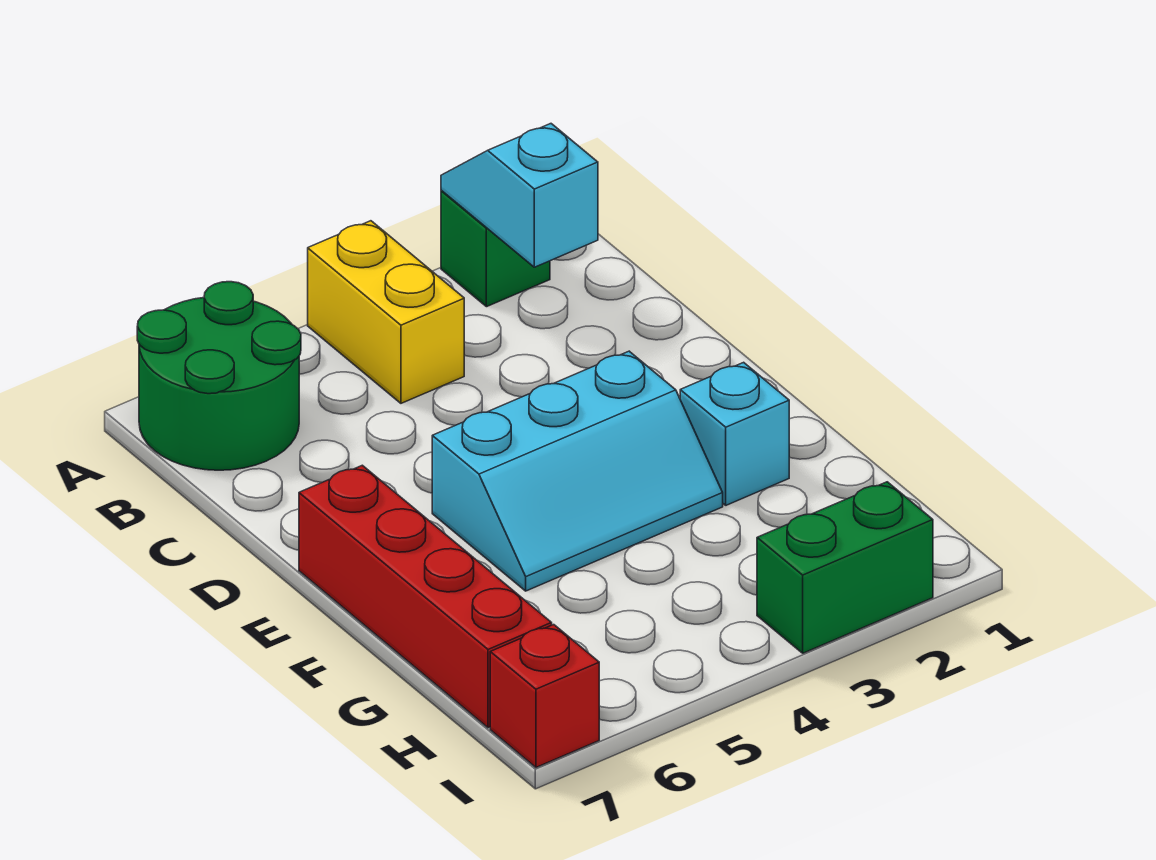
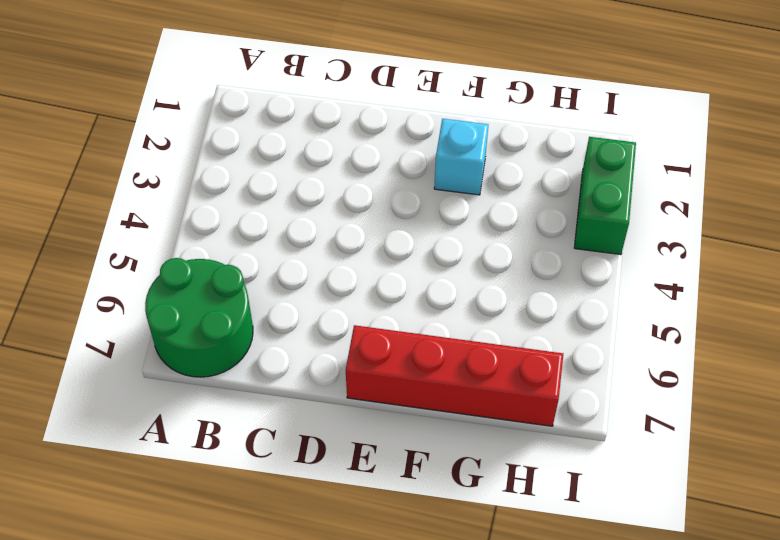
none -> green 1x1 brick [441,190,550,307]
none -> yellow 1x2 brick [308,221,464,403]

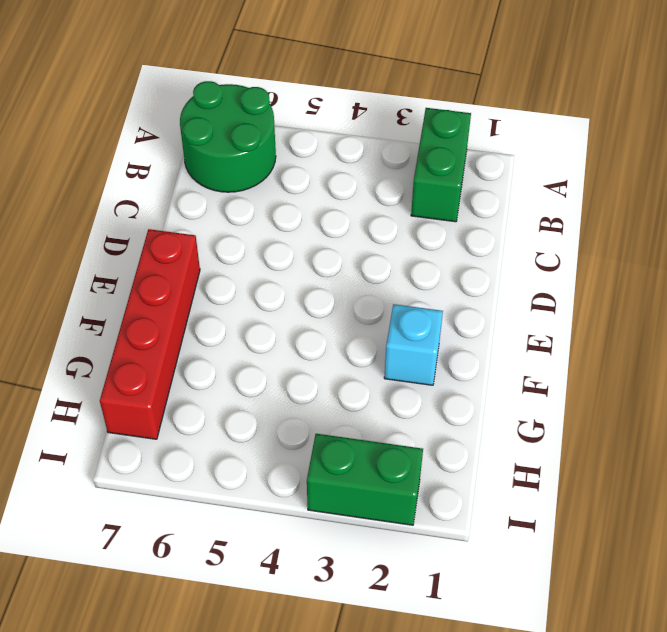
green 1x2 brick [411,108,471,222] -> green 1x1 brick [441,190,550,307]
none -> yellow 1x2 brick [308,221,464,403]
none -> cyan 2x3 slope [432,351,723,591]

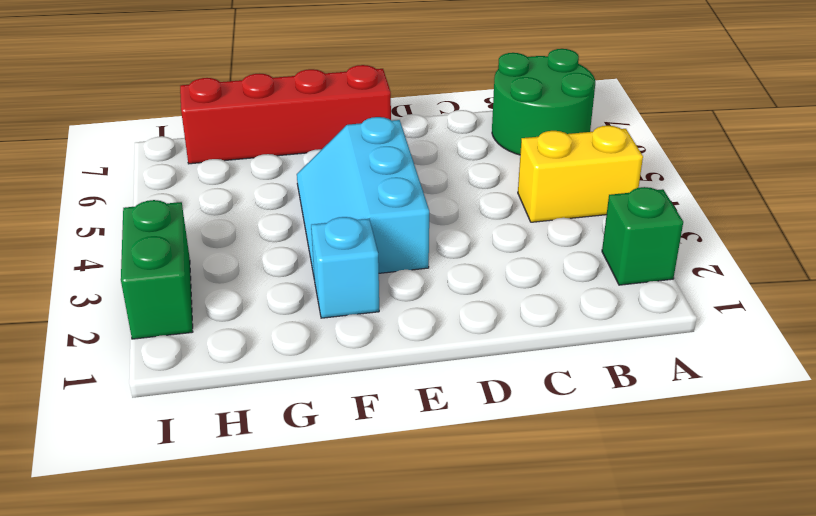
none -> red 1x1 brick [490,625,599,767]
none -> cyan 1x2 slope [441,124,598,267]

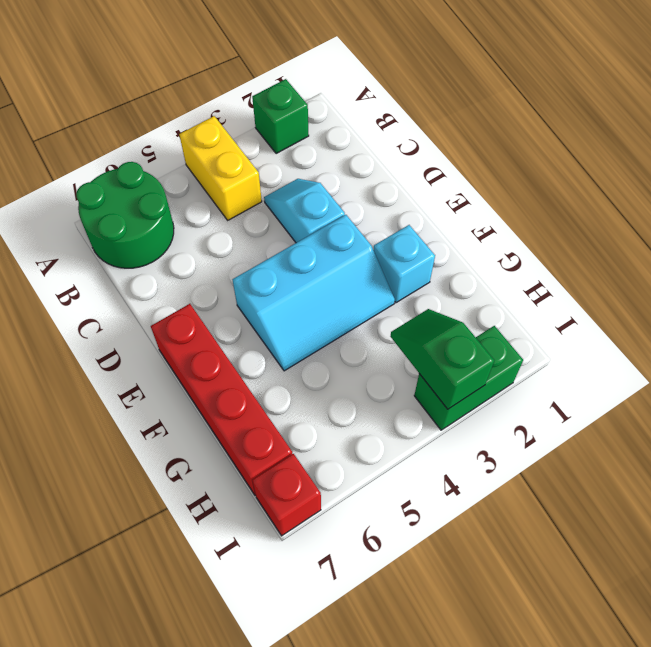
cyan 1x2 slope [264,179,345,243] -> cyan 1x2 slope moved to [441,124,598,267]
green 1x2 slope [390,309,494,409] -> none

